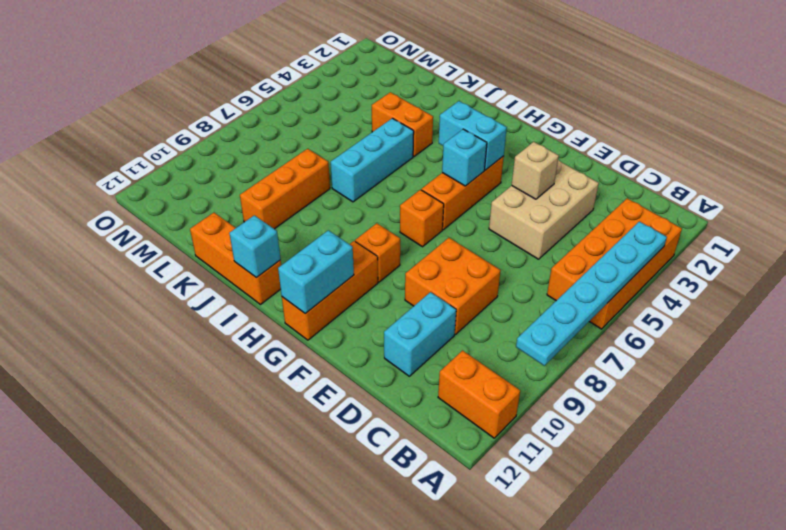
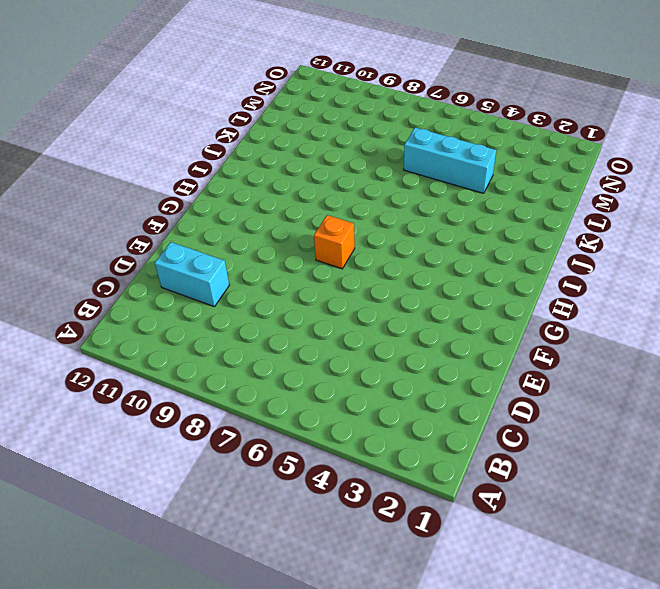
cyan 1x3 brick [404,128,496,193] -> cyan 1x3 brick moved to [331,118,414,202]
none -> orange 2x4 brick [547,198,682,329]
none -> orange 1x2 brick [438,351,520,438]
none -> tan 2x3 brick [489,160,599,259]

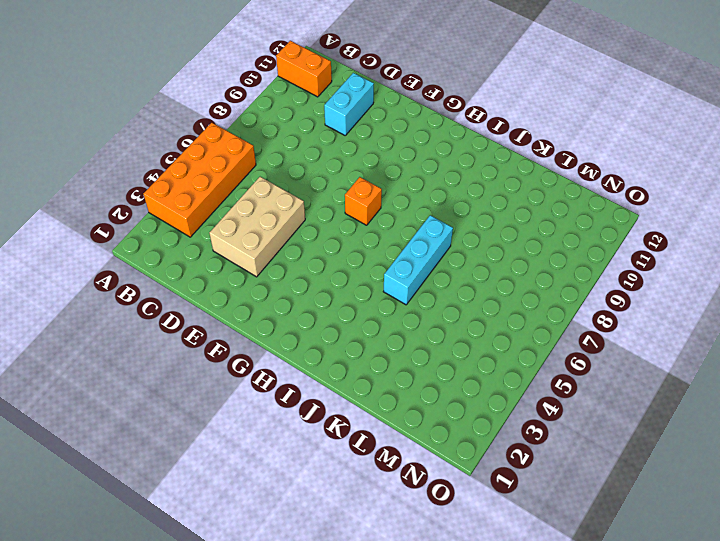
none -> orange 2x2 brick [405,238,501,335]
none -> orange 1x3 brick [421,156,504,230]
none -> orange 1x1 brick [355,223,400,282]

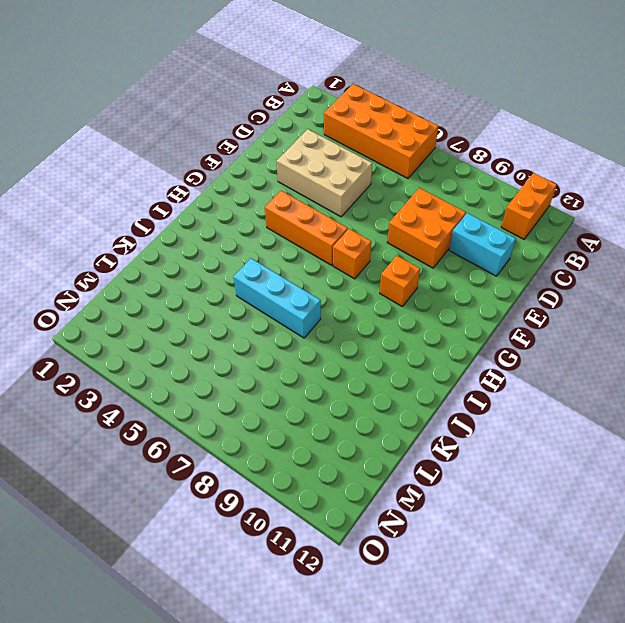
none -> orange 1x3 brick [282,241,378,340]
none -> orange 1x3 brick [190,213,281,304]
none -> orange 1x2 brick [372,92,433,157]

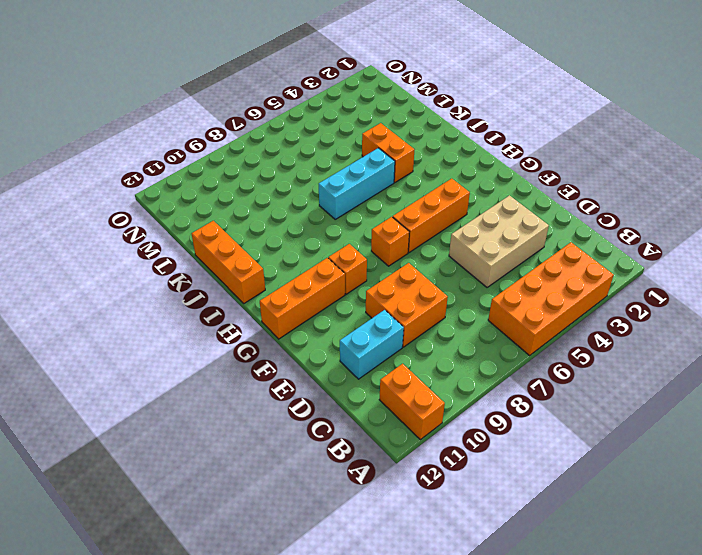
none -> orange 1x3 brick [240,149,330,229]
none -> cyan 1x6 plate [516,222,667,366]
none -> tan 1x1 brick [512,142,559,199]

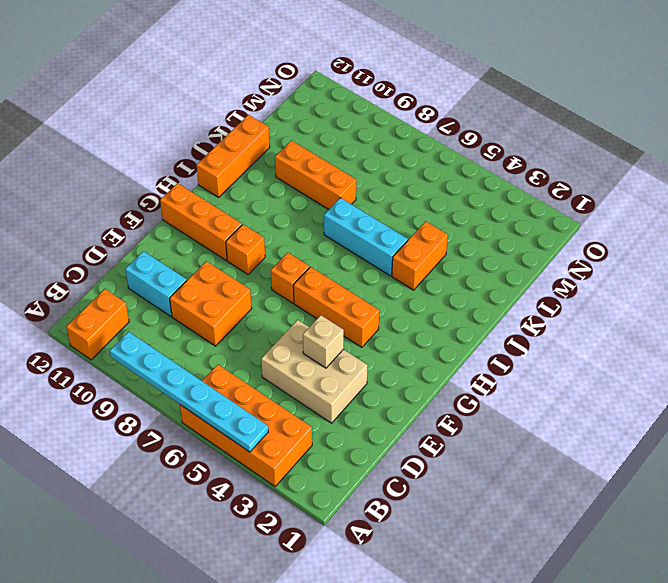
none -> cyan 1x2 brick [439,101,507,170]
none -> cyan 1x1 brick [442,129,487,186]
none -> cyan 1x2 brick [278,230,354,314]

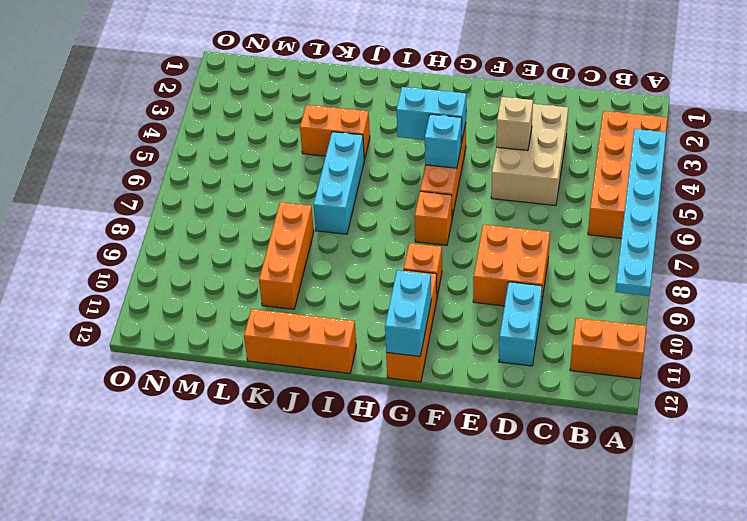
none -> cyan 1x1 brick [229,215,281,278]

